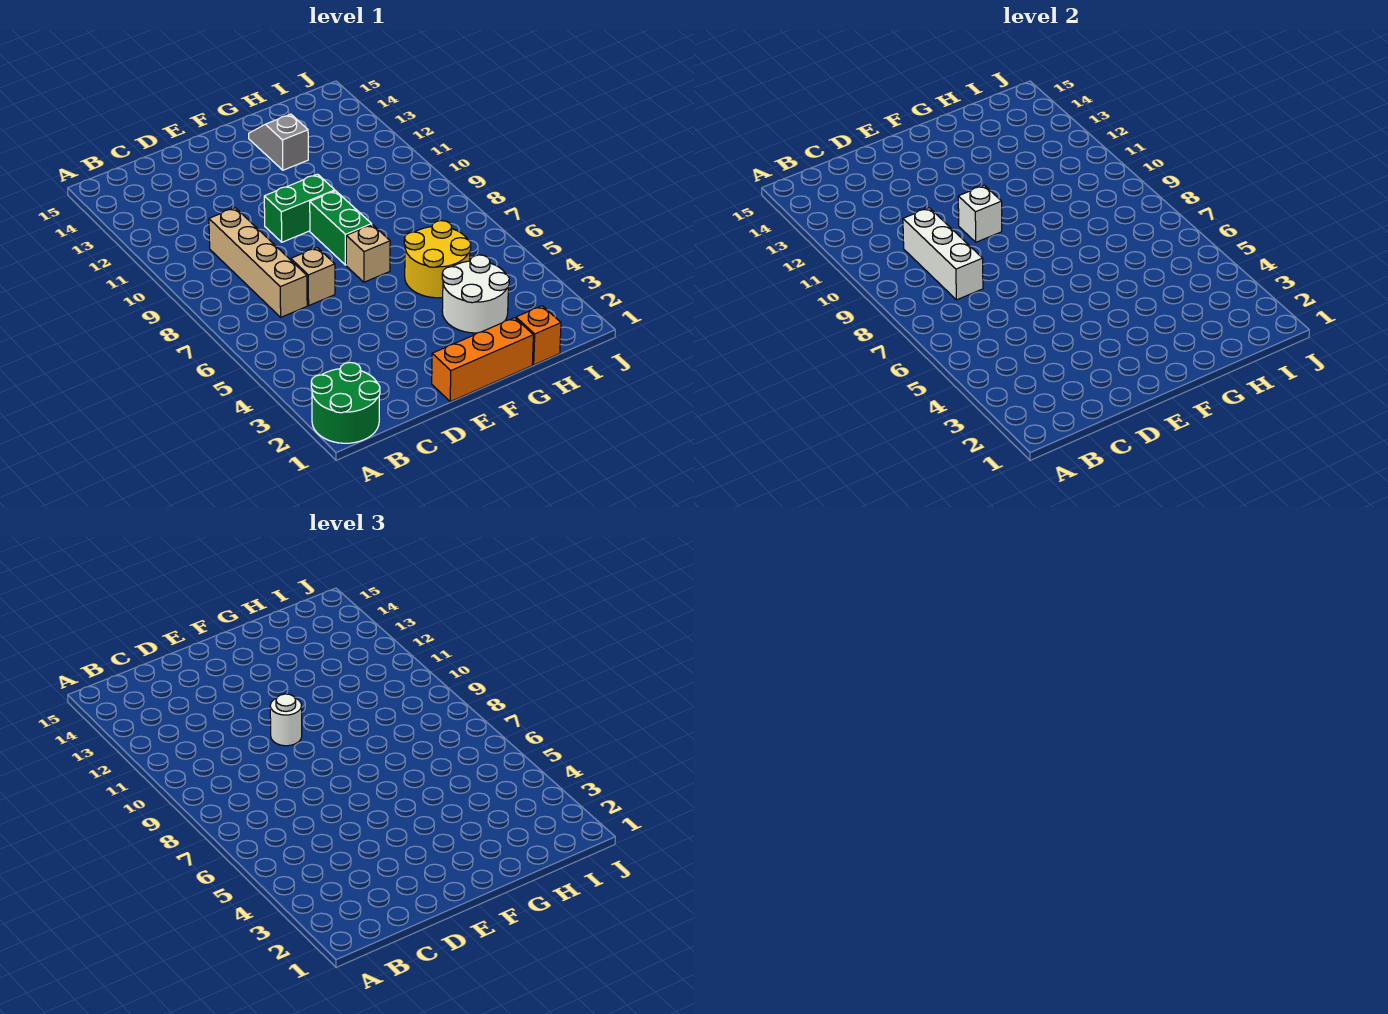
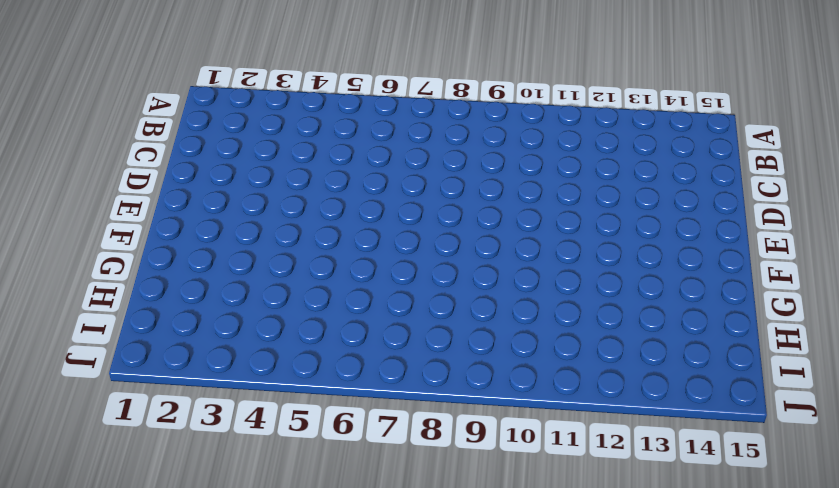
none -> green 2x2 round brick [311,362,380,443]
none -> tan 1x4 brick [209,208,307,317]
none -> tan 1x1 brick [291,248,335,305]

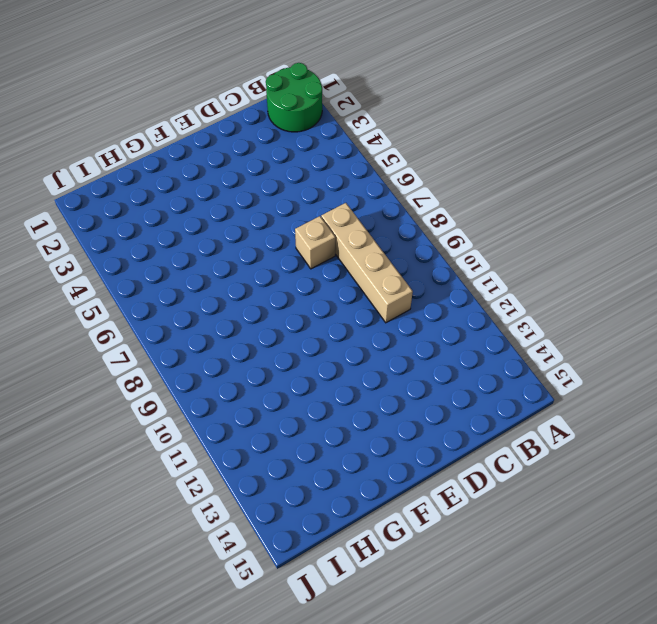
none -> orange 1x3 brick [432,318,533,402]
none -> green 1x2 brick [264,174,335,242]
none -> tan 1x1 brick [346,225,390,282]

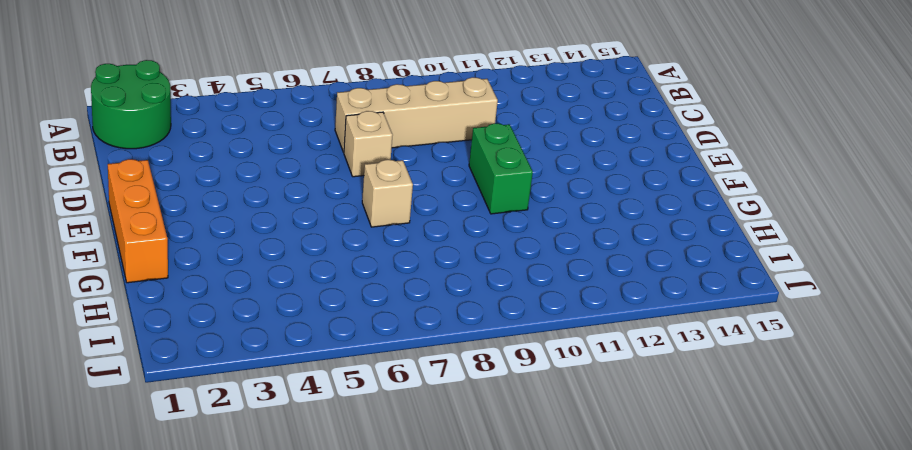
none -> green 1x2 brick [310,191,372,265]
none -> white 2x2 round brick [442,255,509,333]
none -> yellow 2x2 round brick [404,221,471,298]

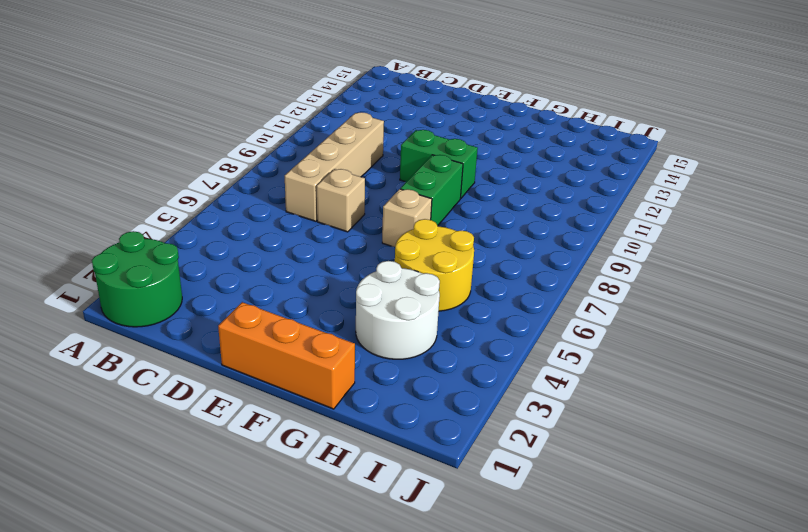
none -> grey 1x2 slope [249,114,308,170]
none -> orange 1x1 brick [516,306,561,365]
none -> white 1x3 brick [903,208,983,300]

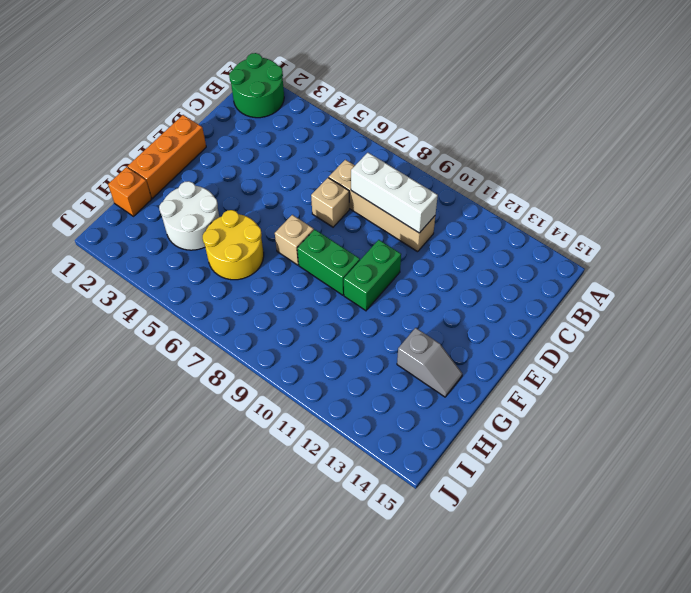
none -> white 1x1 brick [958,185,1002,242]
none -> white 1x1 round brick [270,694,302,746]

